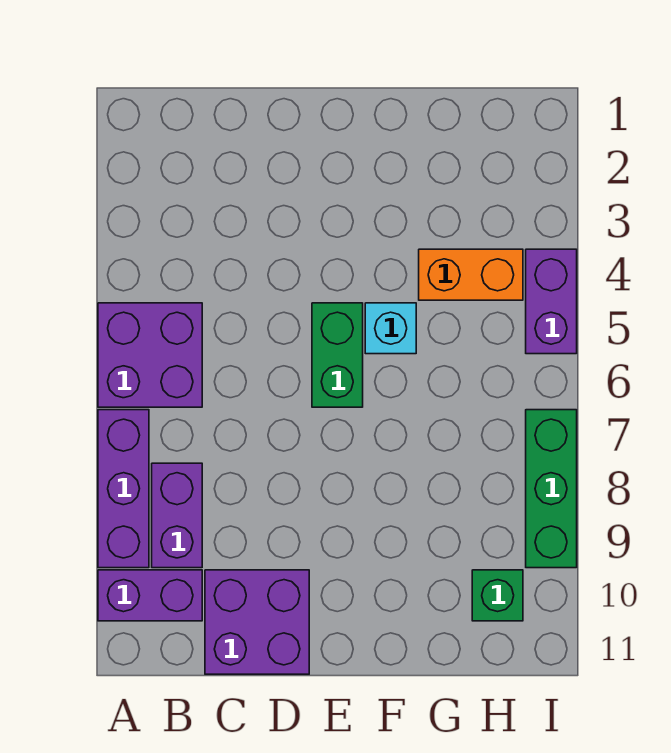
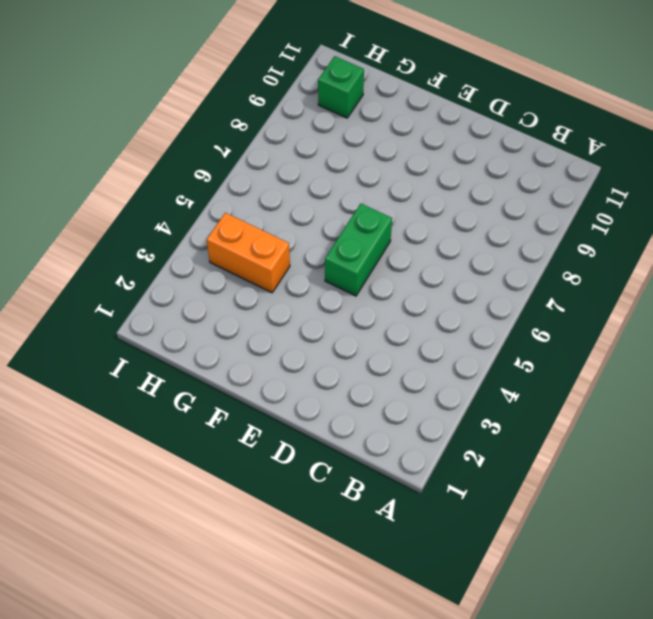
none -> purple 2x2 brick [98,303,202,407]
none -> purple 1x3 brick [98,410,149,568]

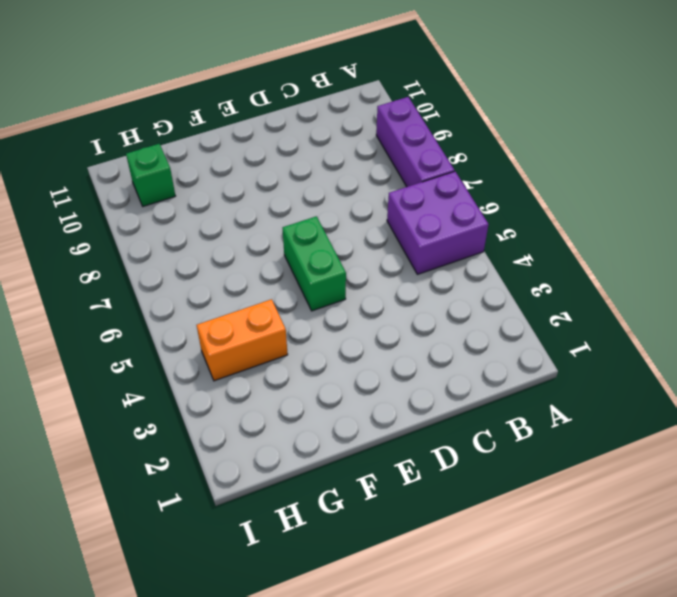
none -> purple 1x2 brick [98,570,202,621]
none -> purple 1x2 brick [152,463,202,568]

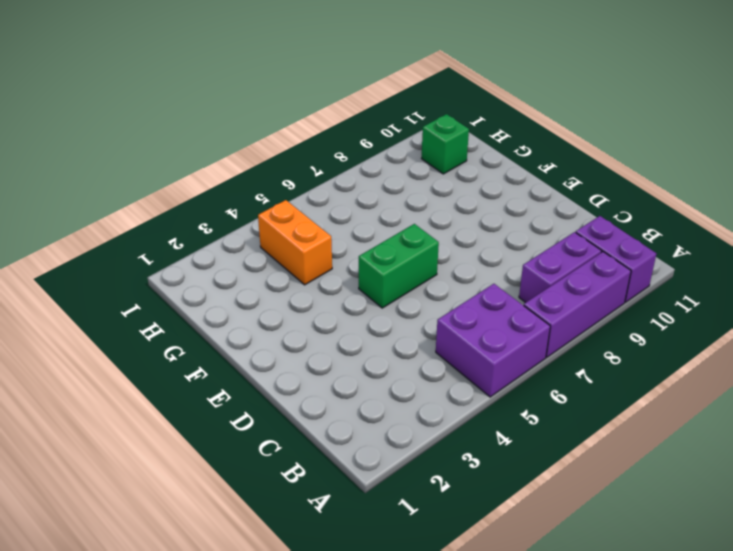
none -> purple 2x2 brick [205,570,309,674]
none -> cyan 1x1 brick [365,303,416,354]

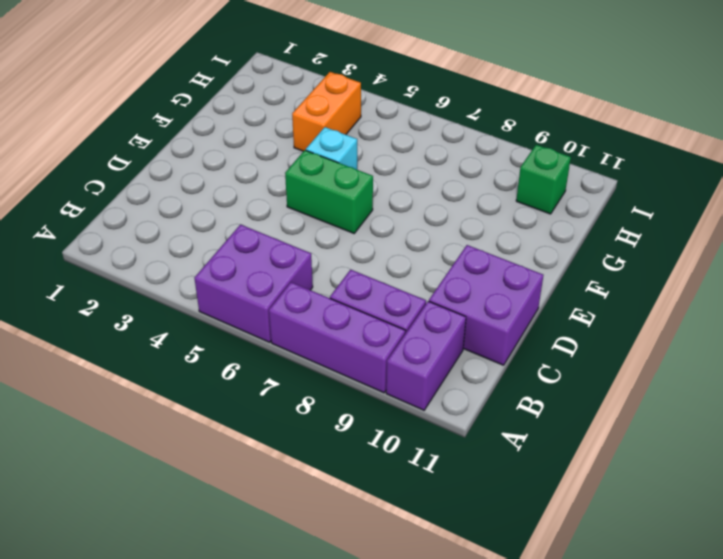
none -> purple 1x2 brick [526,249,577,354]
none -> green 1x3 brick [526,410,577,568]

